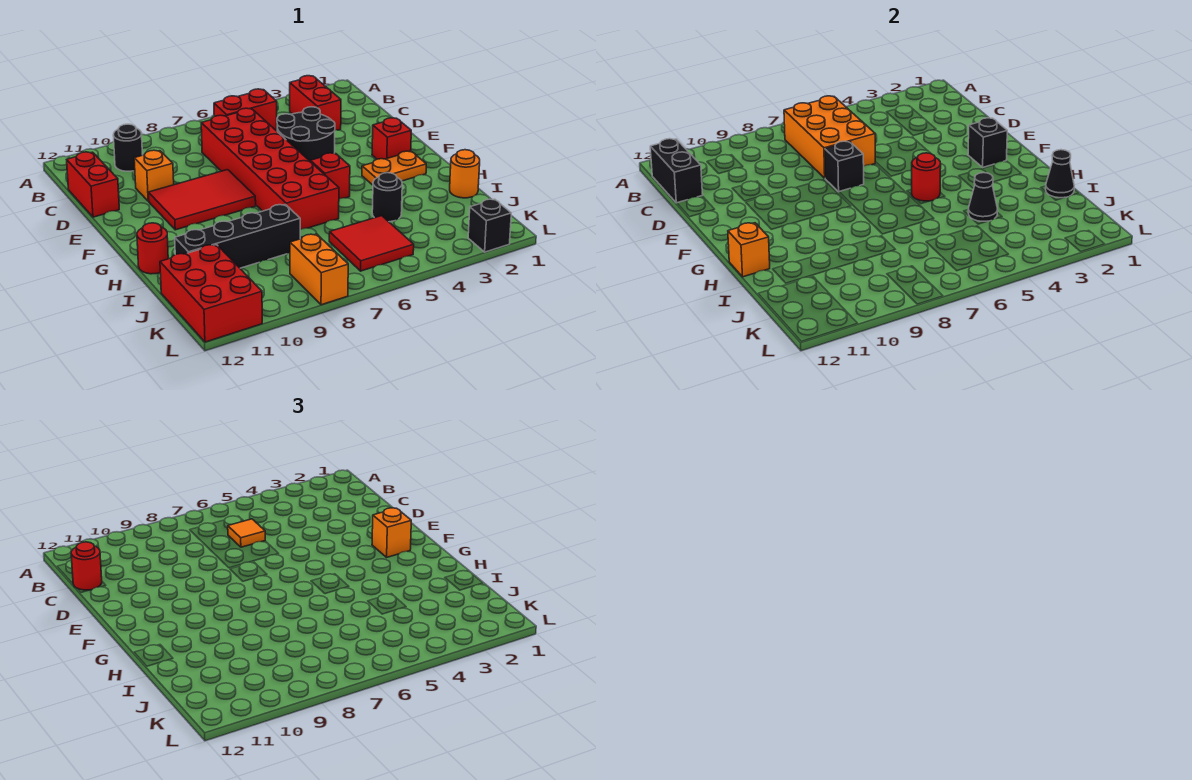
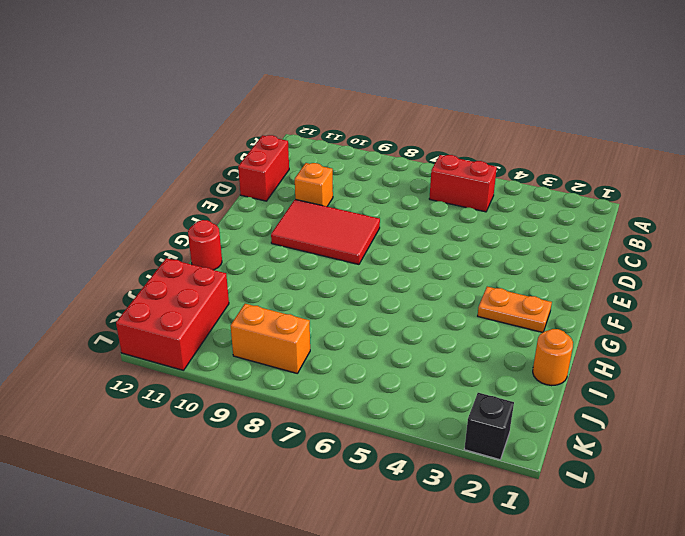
orange 1x2 brick [230,304,310,373] -> orange 1x2 brick turned to [290,234,348,305]
none -> red 1x2 brick [290,76,341,130]
none -> black 1x1 round brick [113,124,143,171]
none -> red 2x6 brick [201,108,339,230]
none -> black 2x2 round brick [277,107,335,161]

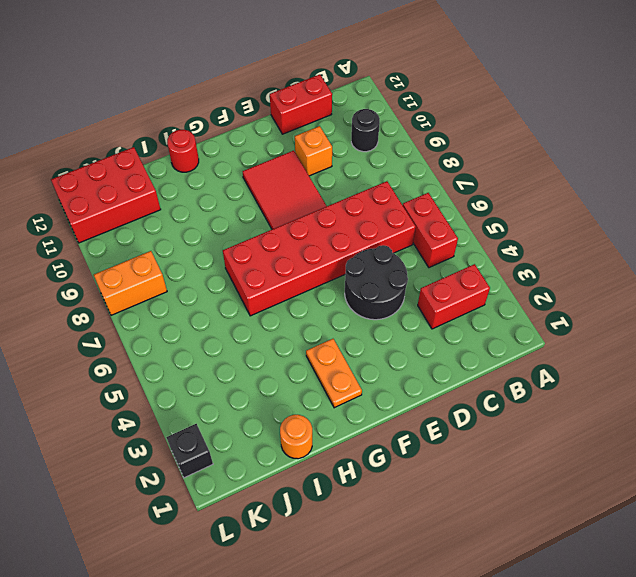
none -> red 1x1 brick [372,118,411,159]
none -> red 1x1 brick [310,153,350,199]
none -> black 1x1 round brick [372,173,402,222]
none -> black 1x4 brick [175,205,300,268]

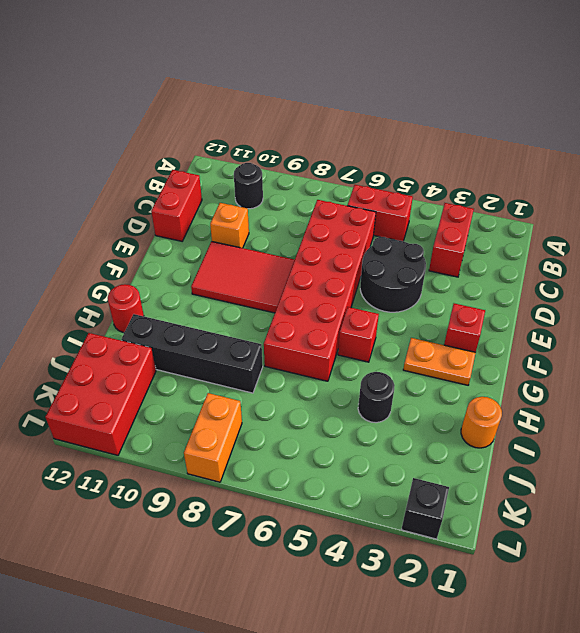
none -> red 2x2 tile [329,216,414,271]
none -> orange 2x3 brick [784,96,875,178]
none -> black 1x2 brick [650,139,703,203]
none -> black 1x1 brick [825,141,864,192]

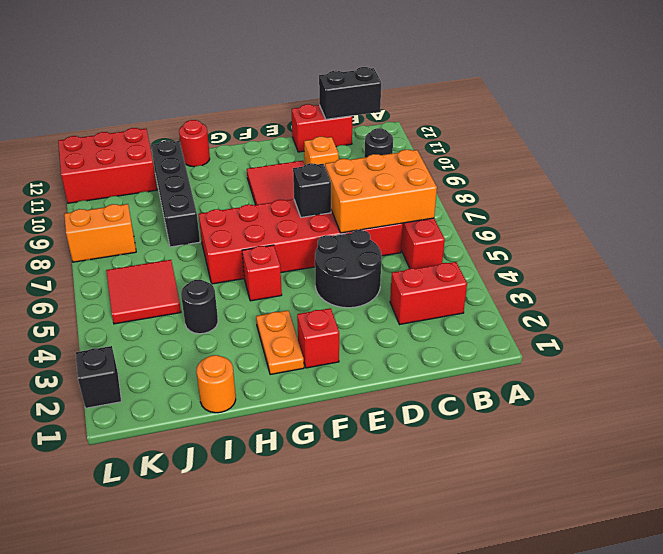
none -> black 1x1 brick [968,118,1007,167]
none -> red 1x1 round brick [911,153,941,201]
none -> orange 1x1 brick [728,223,770,277]
none -> black 1x1 cone [1046,150,1074,198]

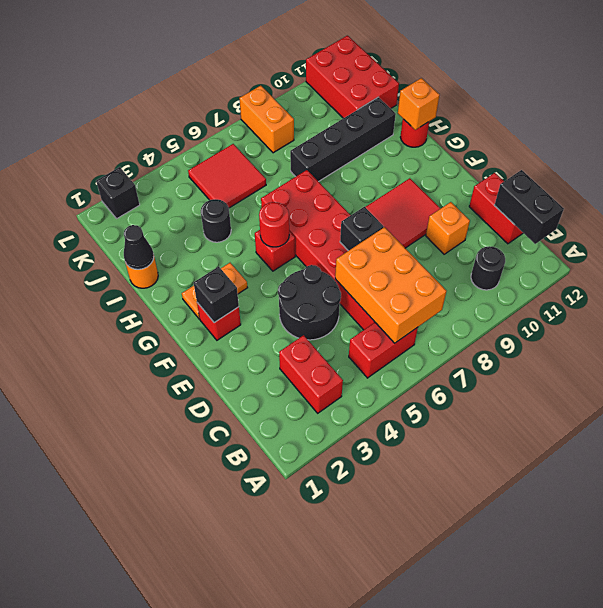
none -> black 1x1 cone [968,173,998,221]
none -> orange 1x1 tile [228,519,265,547]
none -> red 1x1 round brick [71,542,102,590]
none -> orange 1x1 brick [372,508,411,557]

